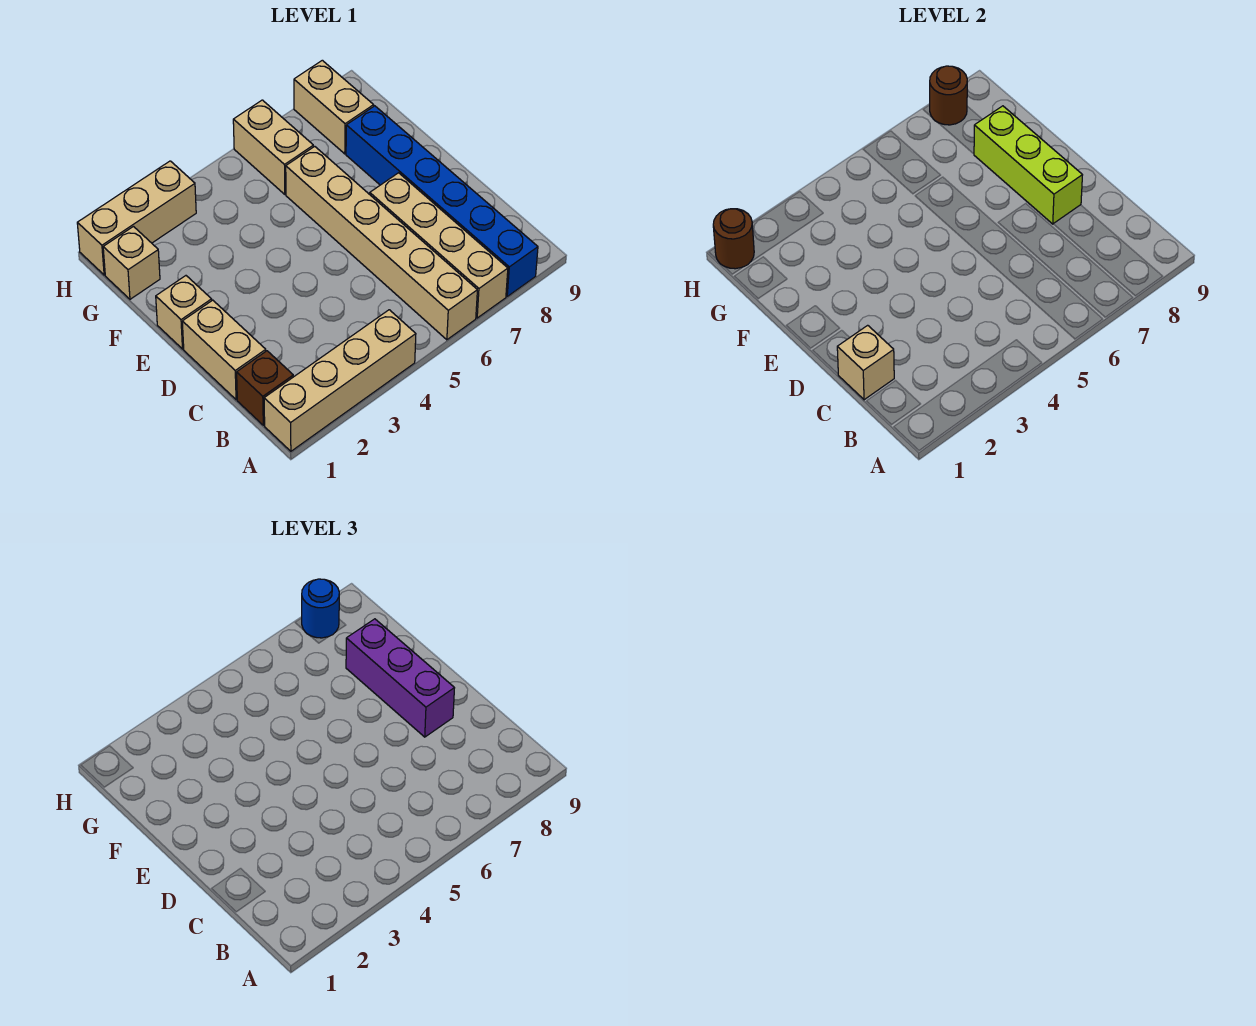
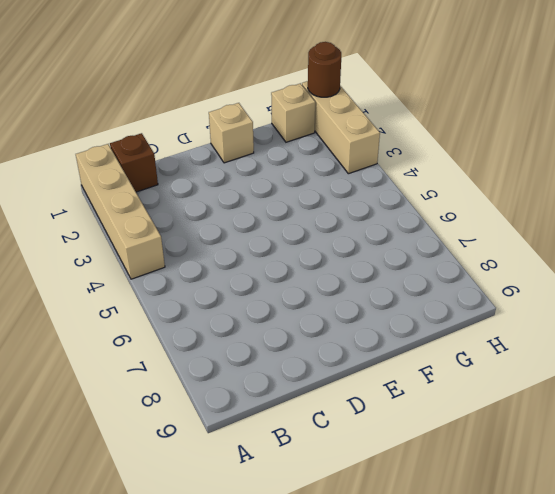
none -> tan 1x6 brick [286,146,477,340]
none -> tan 1x4 brick [370,173,508,318]
none -> blue 1x6 brick [346,106,538,296]

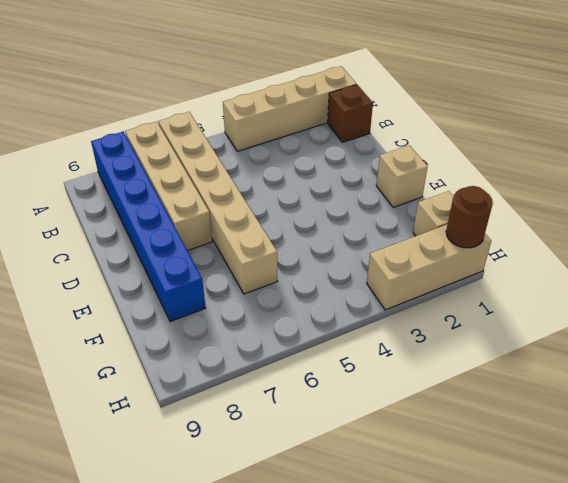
none -> tan 1x2 brick [182,300,266,400]
none -> tan 1x2 brick [233,100,313,194]
none -> tan 1x2 brick [294,60,374,154]

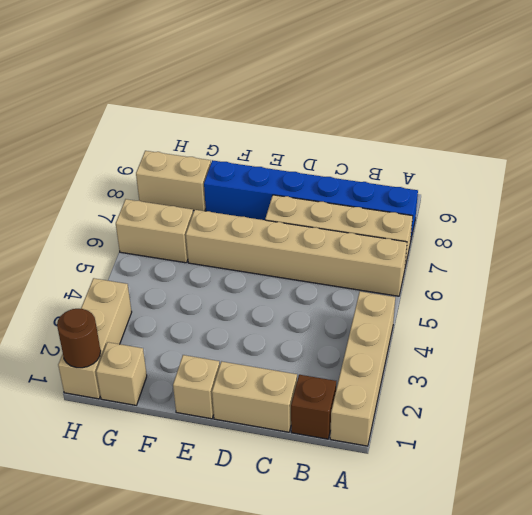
none -> tan 1x1 brick [837,325,894,400]
none -> lime 1x3 brick [974,106,1082,224]
none -> brown 1x1 round brick [930,66,967,125]

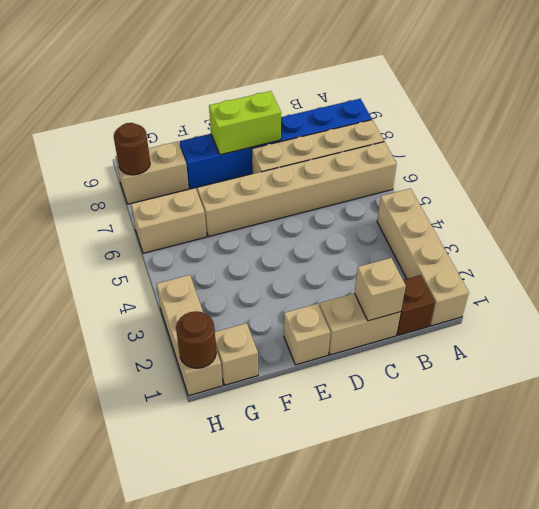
lime 1x2 brick [209,91,281,155] -> lime 1x3 brick [974,106,1082,224]
none -> purple 1x3 brick [346,619,454,737]
none -> blue 1x1 round brick [302,579,339,638]

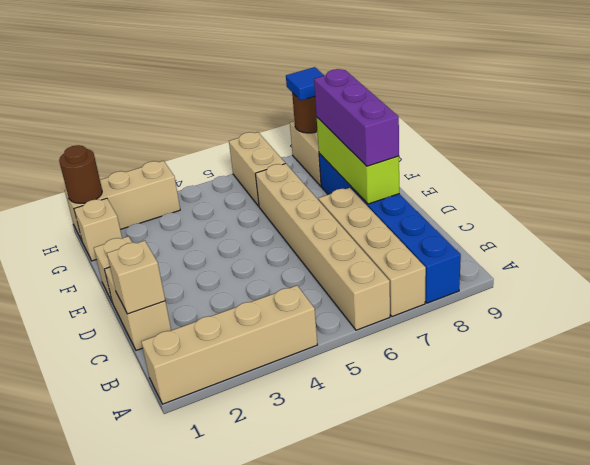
blue 1x1 tile [286,67,324,101] -> blue 1x1 round brick [302,579,339,638]
none -> brown 1x1 brick [237,351,293,425]

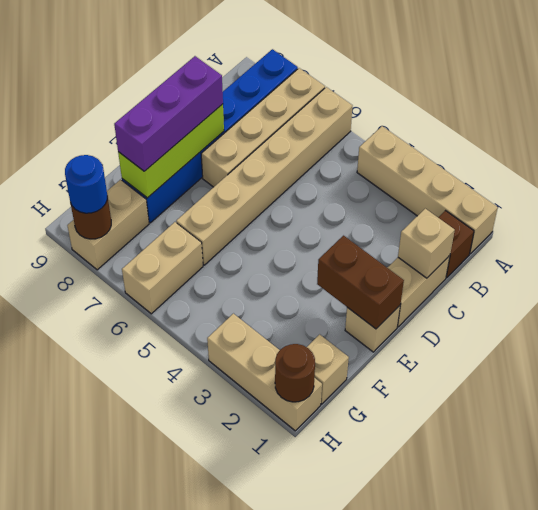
brown 1x2 brick [317,236,404,329] -> none

